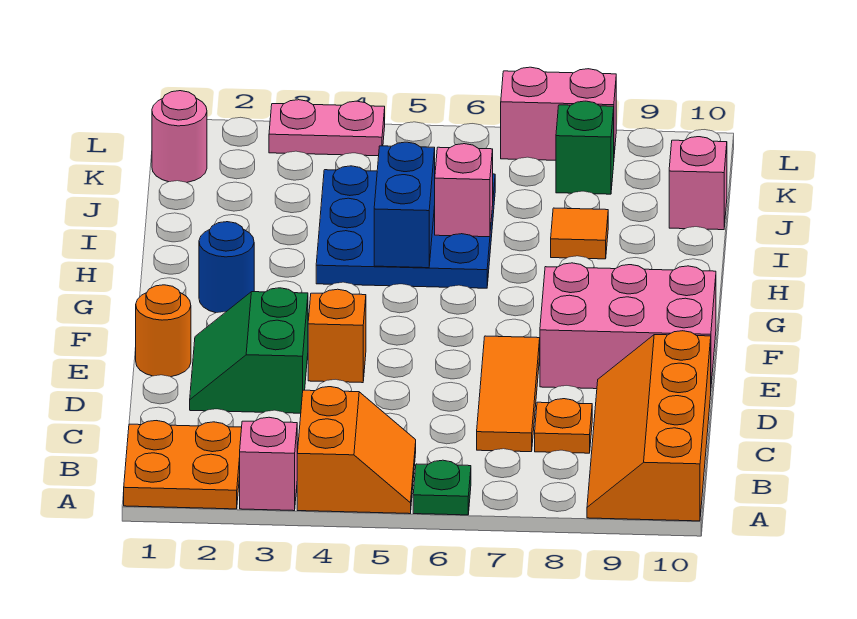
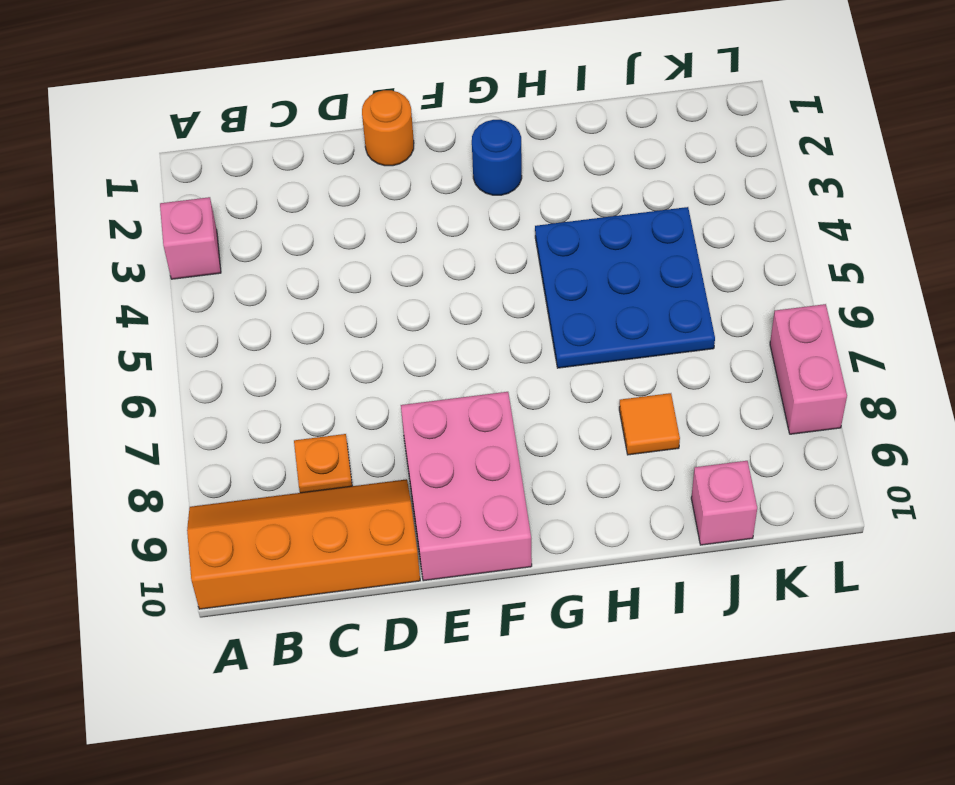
none -> orange 2x2 plate [124,421,242,509]
none -> orange 2x2 slope [297,387,416,514]
none -> green 1x1 plate [413,460,471,515]

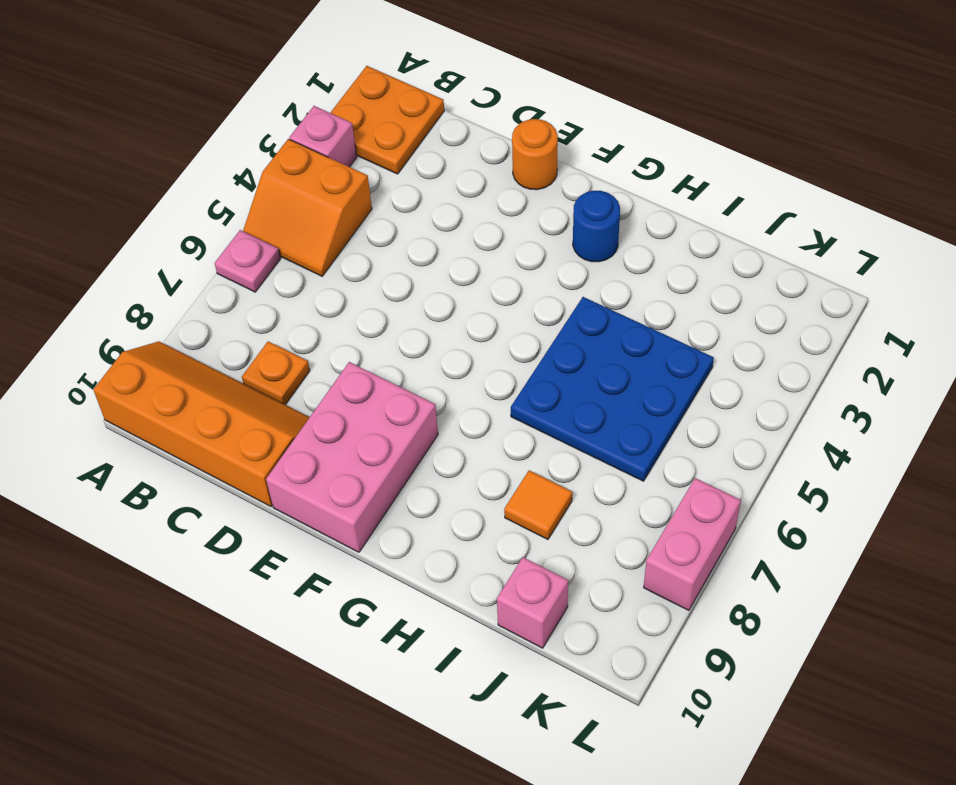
pink 1x1 plate [215,230,281,292] -> green 1x1 plate [413,460,471,515]
none -> orange 1x3 tile [477,336,540,452]
none -> green 2x2 slope [190,288,308,413]
none -> orange 1x1 brick [308,289,366,383]

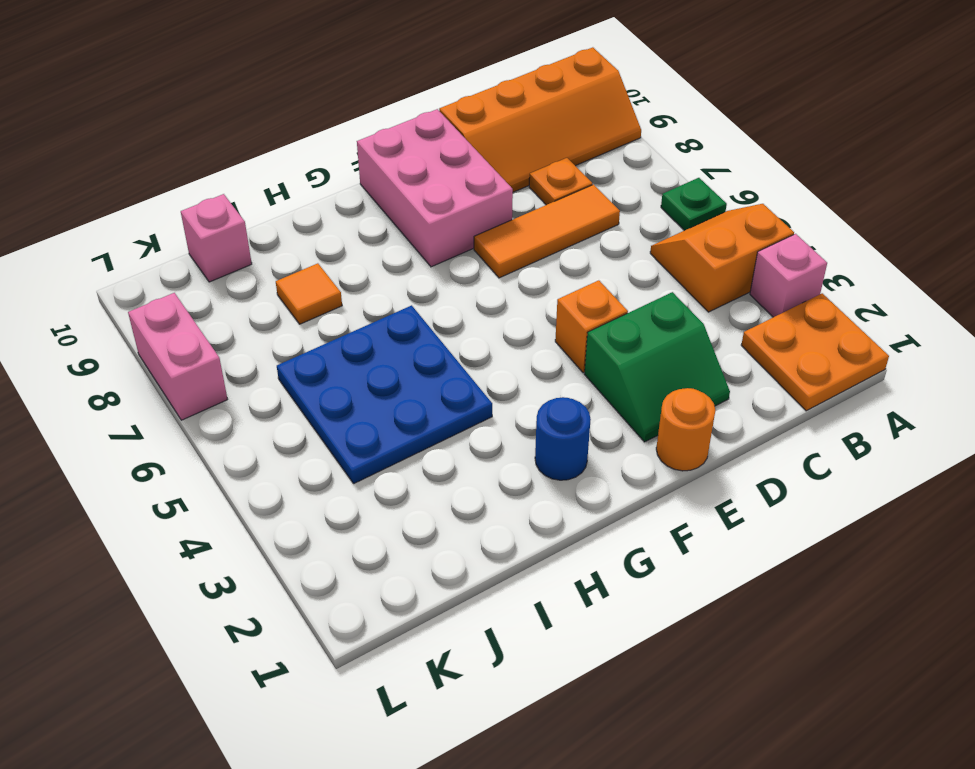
none -> pink 1x1 round brick [152,91,207,182]
none -> green 1x1 brick [556,101,614,194]
none -> pink 1x2 plate [269,100,385,156]

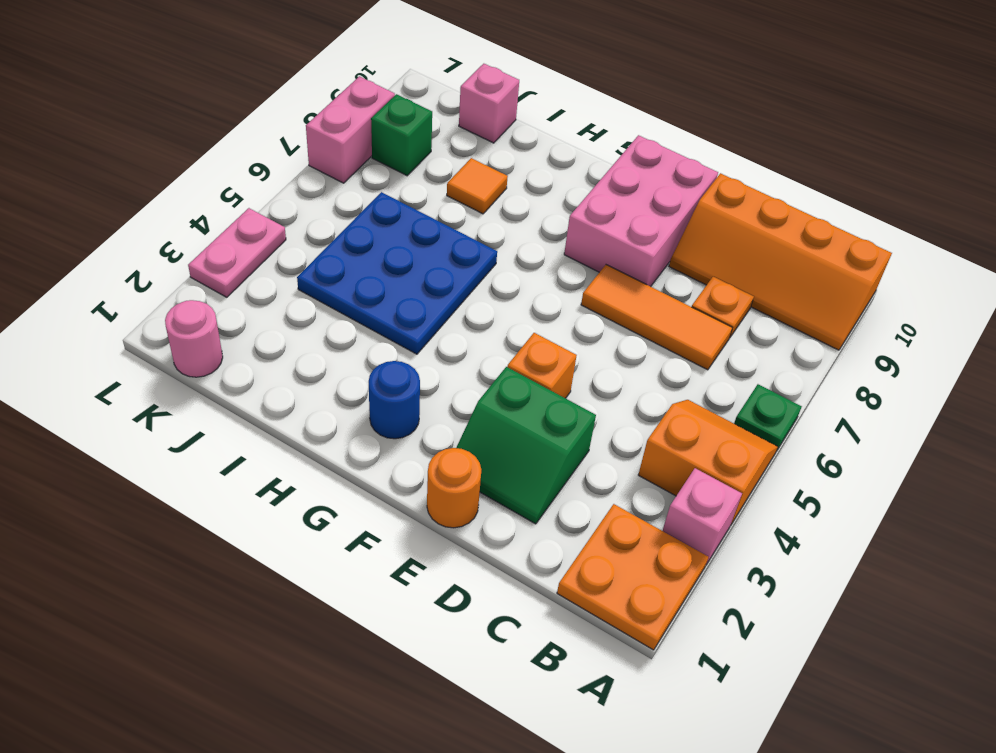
none -> blue 1x2 brick [374,142,435,268]
none -> pink 1x1 brick [435,144,493,237]

